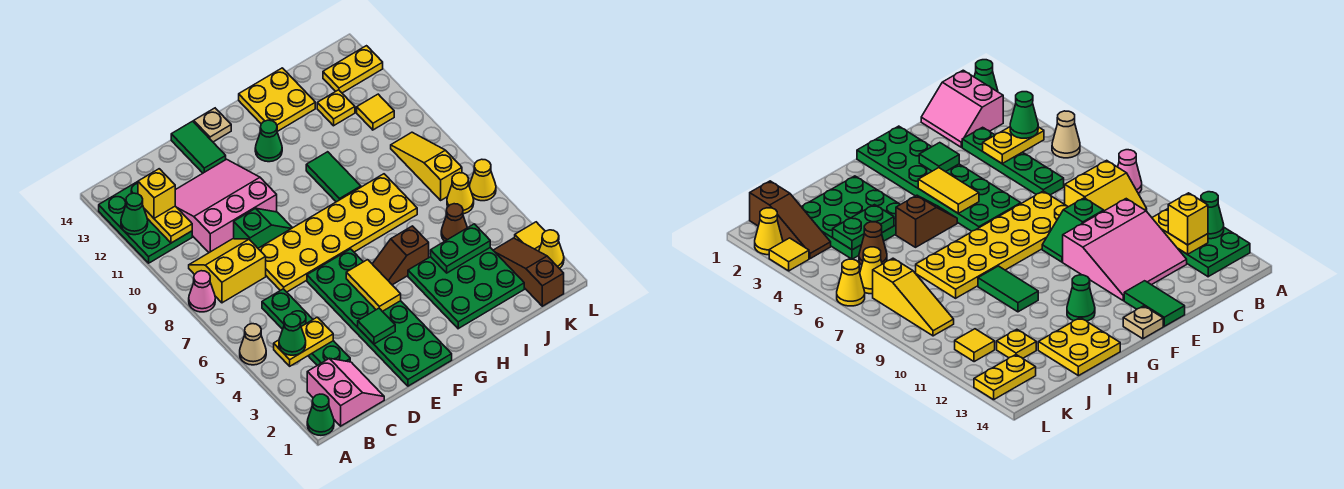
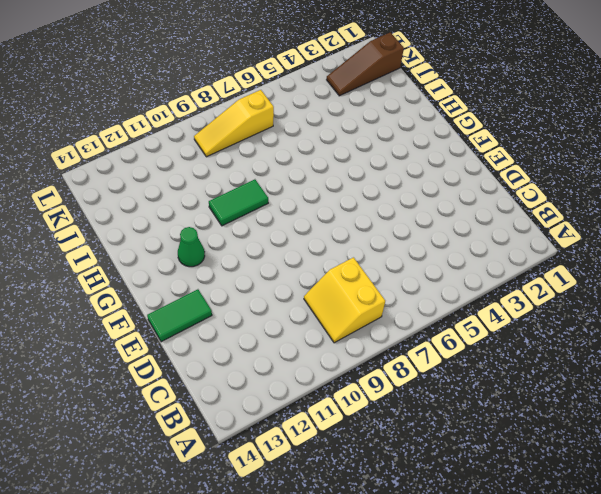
none -> green 1x1 cone [307,394,334,435]
none -> tan 1x1 cone [240,324,266,365]
none -> pink 1x1 cone [189,271,215,312]
none -> green 2x3 plate [99,182,192,263]

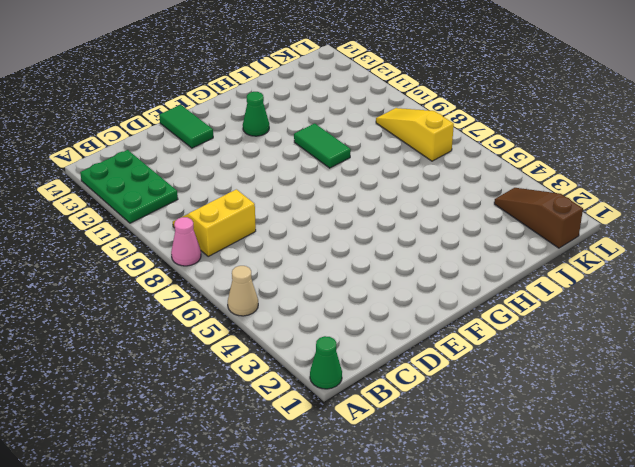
none -> pink 2x2 slope [307,358,384,426]
none -> green 1x4 plate [262,289,350,365]
none -> pink 3x3 slope [175,159,277,253]
none -> yellow 2x6 plate [258,174,417,292]

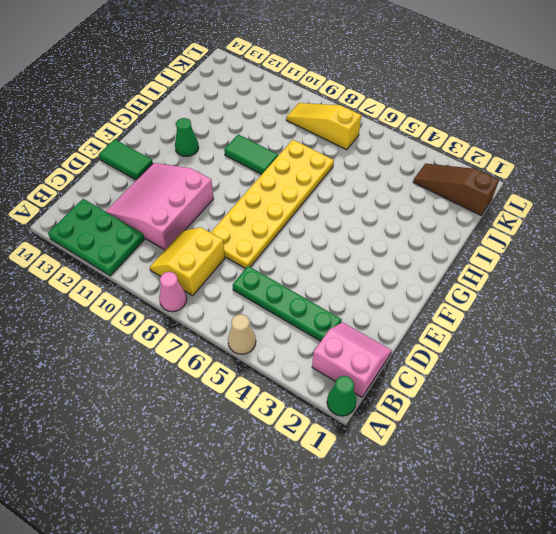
none -> green 1x2 slope [234,208,292,248]
none -> green 2x6 plate [307,249,452,386]
none -> tan 1x1 plate [194,108,231,142]
none -> brown 1x2 slope [372,226,429,285]

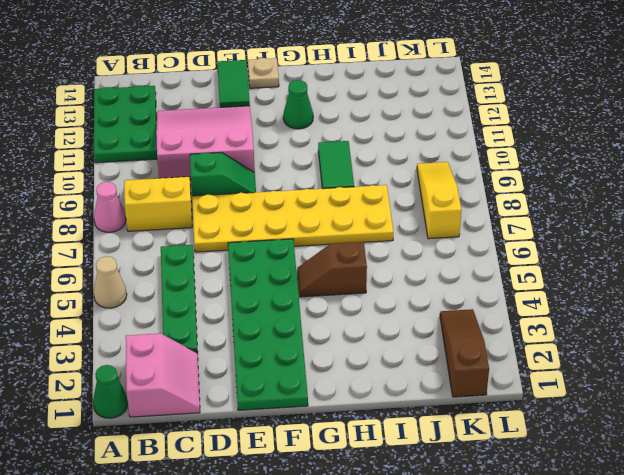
none -> green 3x3 plate [408,248,524,329]
none -> yellow 2x2 plate [239,68,315,132]
none -> brown 1x1 cone [441,204,467,241]
none -> yellow 1x1 plate [317,90,355,126]

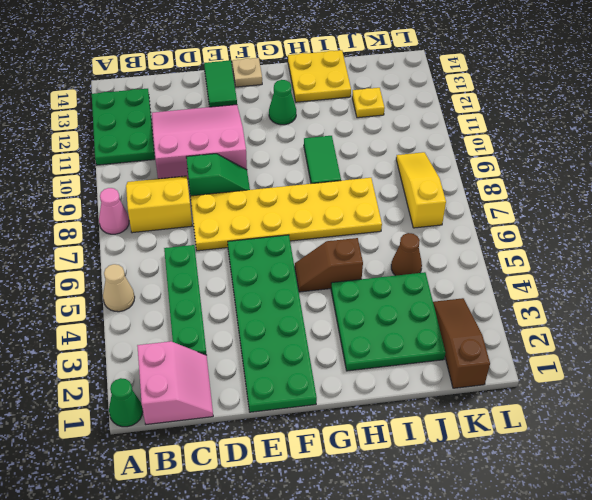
none -> yellow 1x1 cone [447,173,474,214]
none -> yellow 1x1 tile [357,94,394,130]
none -> yellow 1x2 plate [323,46,383,93]
none -> yellow 1x1 cone [539,230,564,268]

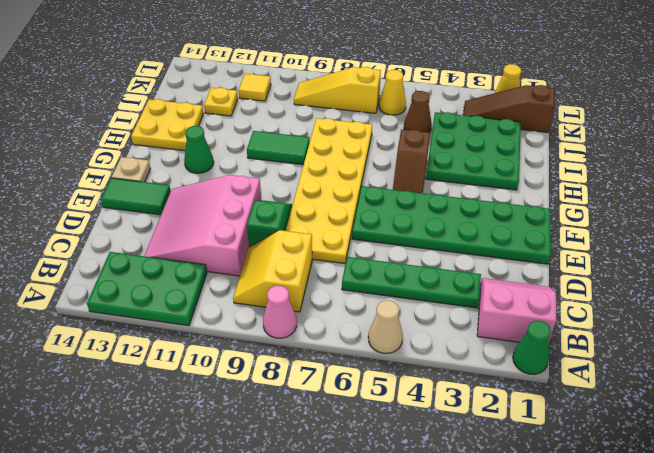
none -> yellow 1x2 plate [323,46,383,93]
none -> yellow 1x1 tile [515,222,545,251]
none -> yellow 1x1 cone [469,159,496,201]
none -> green 1x1 cone [121,193,148,235]

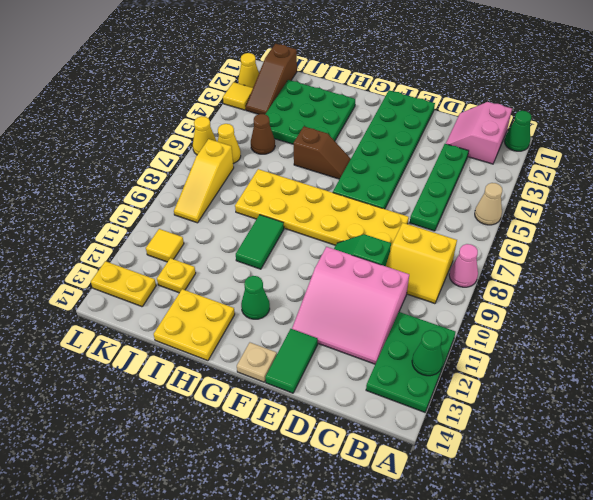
none -> yellow 1x2 plate [274,317,333,366]
none -> yellow 1x2 plate [144,206,192,243]
none -> green 1x1 tile [358,308,395,344]
none -> yellow 1x2 tile [346,260,401,311]

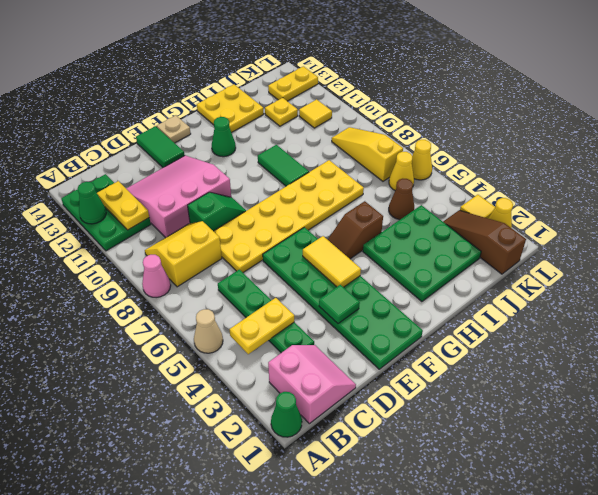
none -> green 1x2 plate [431,224,490,273]
none -> green 1x1 cone [279,314,306,355]
none -> yellow 1x1 brick [138,169,175,218]

